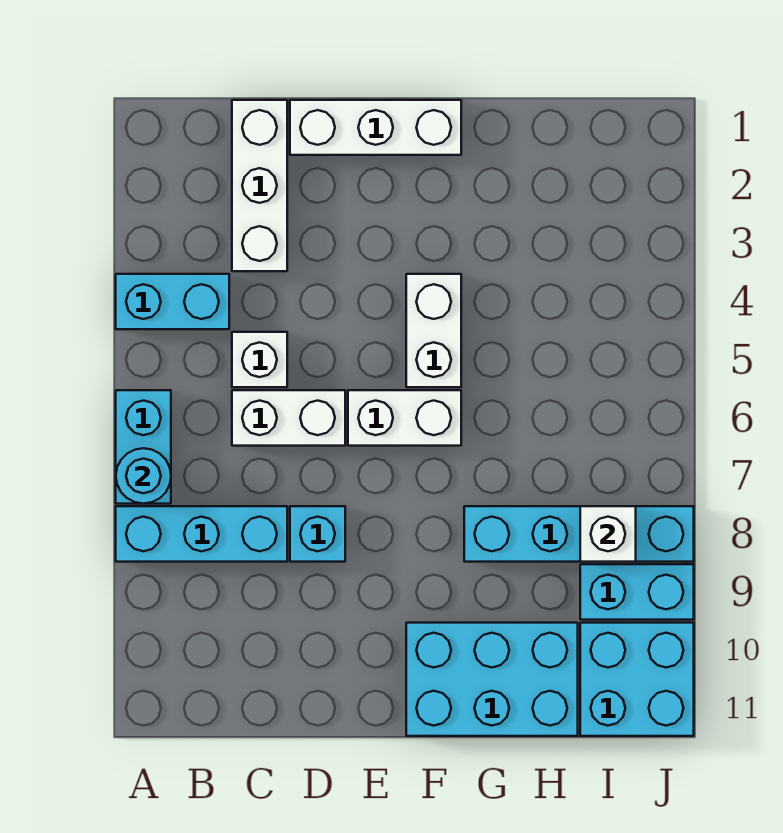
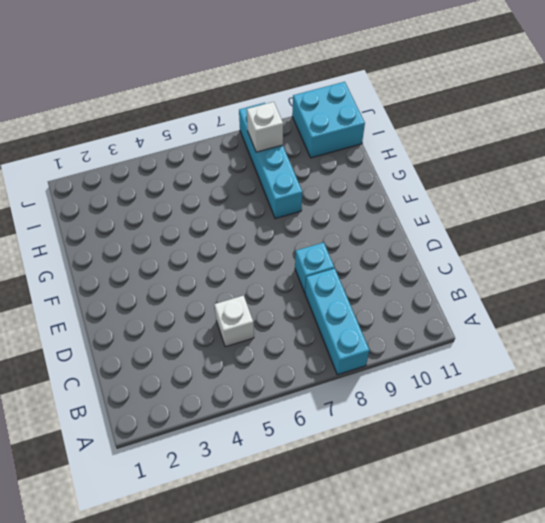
none -> cyan 1x2 brick [116,274,229,329]
none -> cyan 1x2 brick [116,390,171,504]
none -> white 1x3 brick [232,100,287,271]

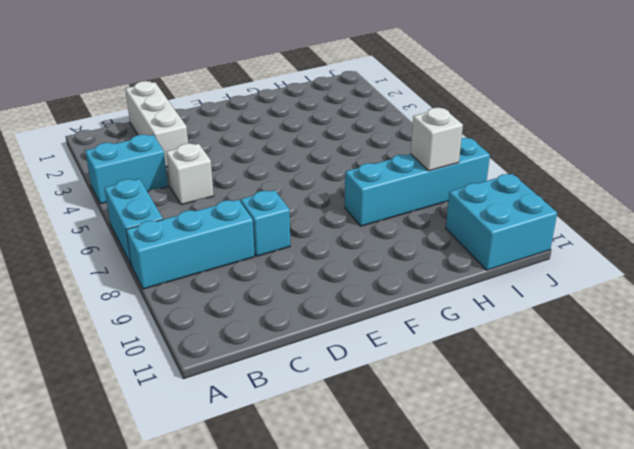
none -> white 1x2 brick [232,390,345,446]
none -> white 1x3 brick [290,100,461,155]
none -> white 1x2 brick [348,390,461,446]

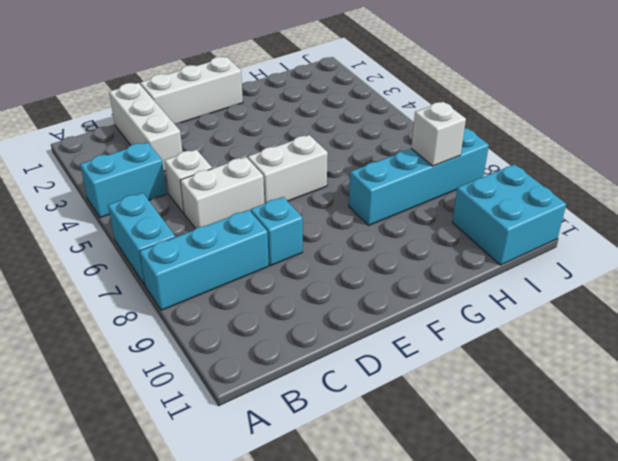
none -> white 1x2 brick [406,274,461,387]
none -> cyan 2x3 brick [406,623,578,736]
none -> cyan 1x2 brick [580,564,694,620]

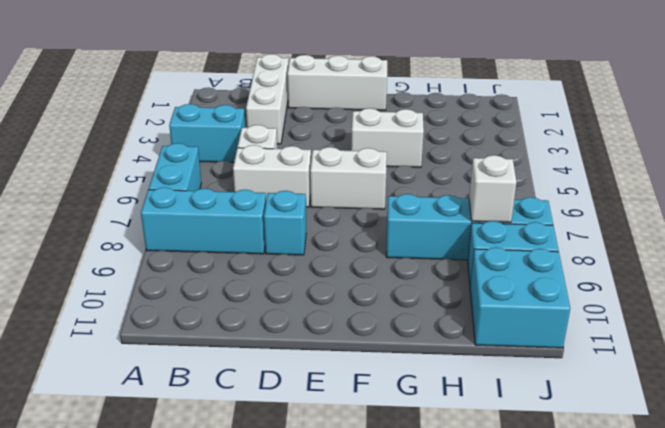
white 1x2 brick [351,108,424,167] -> white 1x2 brick turned to [406,274,461,387]
none -> cyan 2x3 brick [406,623,578,736]
none -> cyan 1x1 round brick [116,448,171,504]

